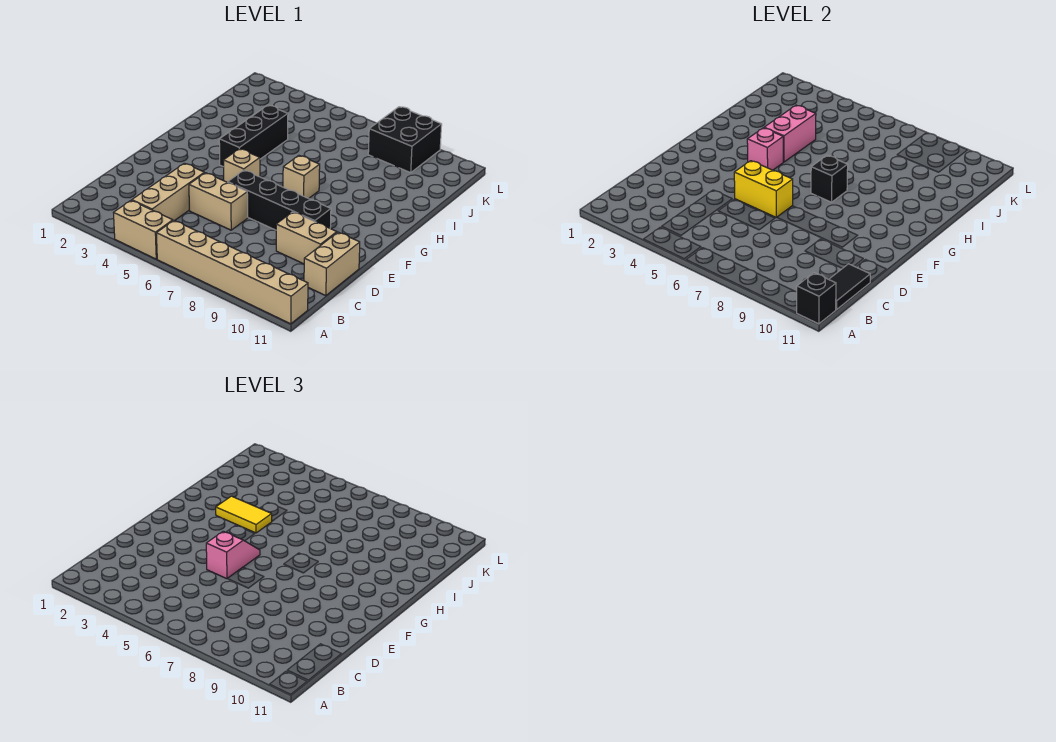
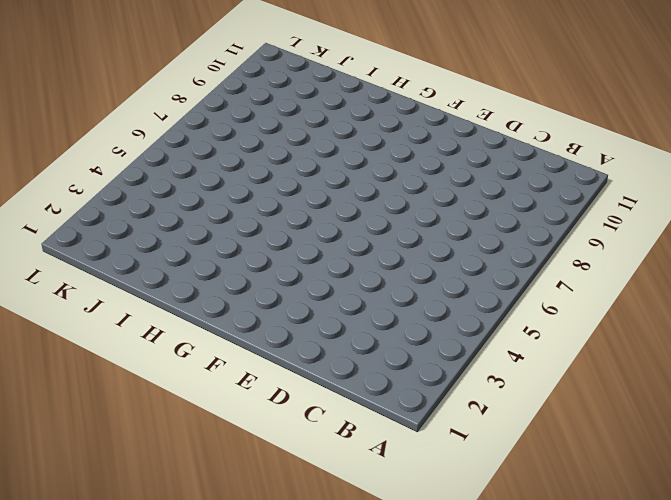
none -> tan 1x2 brick [114,200,173,259]
none -> tan 1x6 brick [156,220,308,324]
none -> tan 1x3 brick [132,163,204,221]

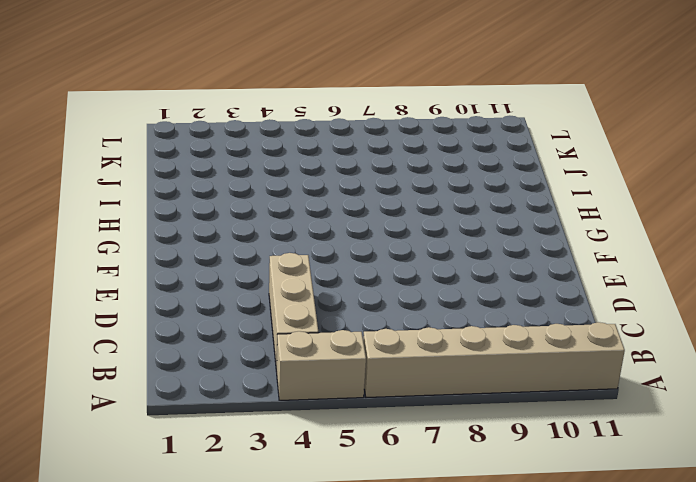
none -> tan 1x2 brick [304,232,360,296]
none -> tan 1x2 brick [189,173,248,230]
none -> tan 1x2 brick [276,212,337,264]

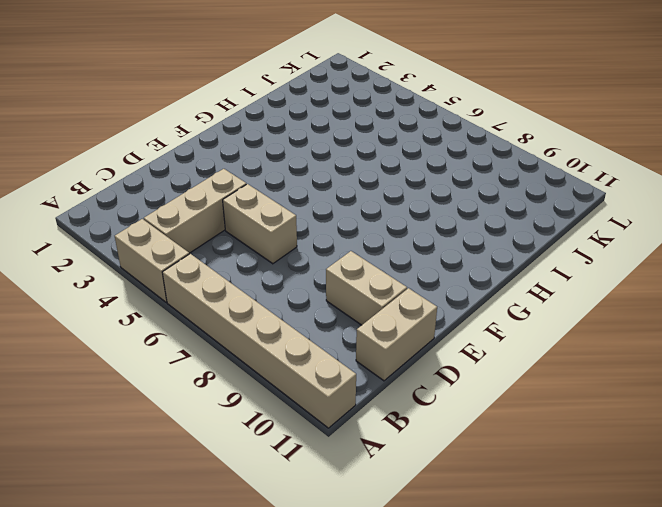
none -> black 1x4 brick [228,170,331,230]
none -> tan 1x1 brick [224,149,260,182]
none -> black 1x3 brick [219,105,288,167]

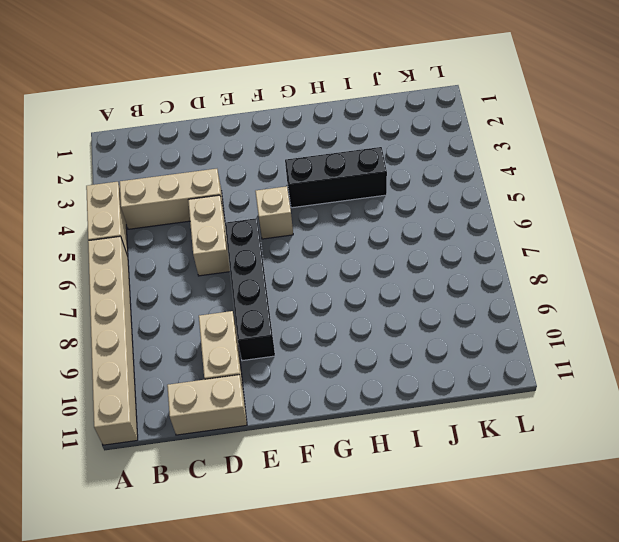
none -> tan 1x1 brick [283,156,320,199]
none -> black 2x2 brick [368,107,442,173]
none -> black 1x1 brick [797,273,836,324]

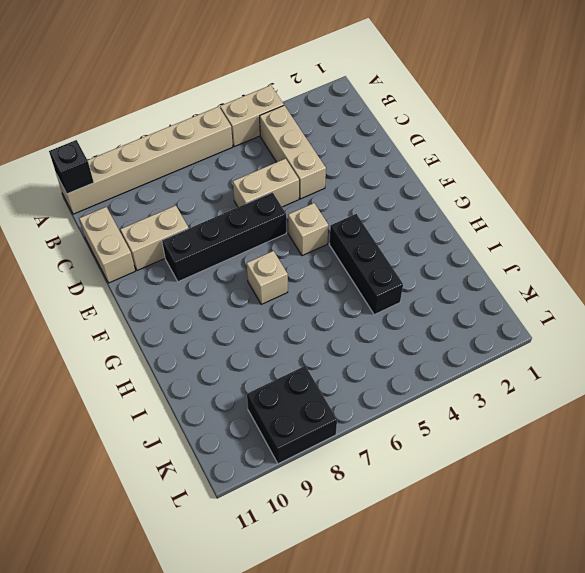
none -> black 1x2 tile [829,264,870,310]
none -> yellow 1x2 brick [734,161,793,218]
none -> pink 1x1 brick [747,128,783,170]

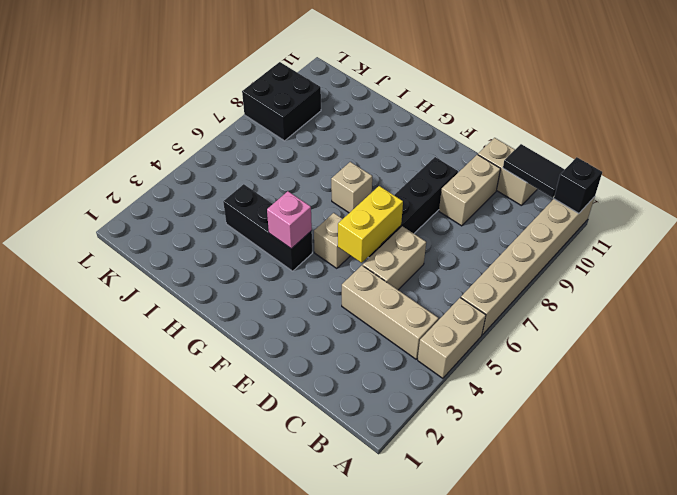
none -> black 1x1 brick [811,156,848,202]
none -> pink 1x2 brick [764,105,816,162]
none -> pink 1x2 slope [206,531,260,579]

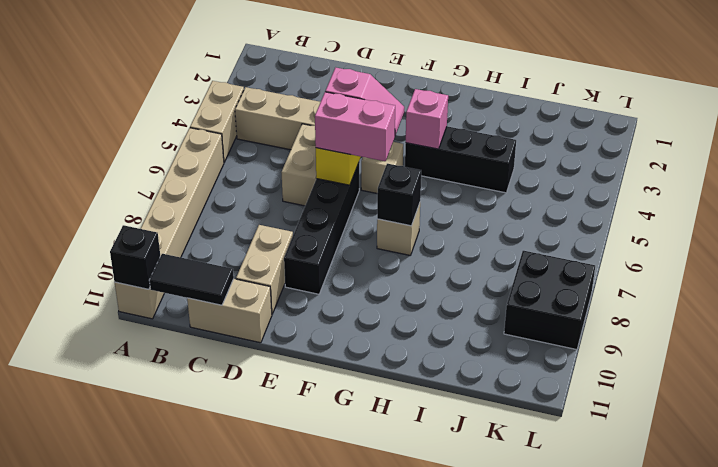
pink 1x2 brick [315,92,395,161] -> pink 1x2 brick moved to [764,105,816,162]
none -> yellow 1x2 tile [216,496,272,533]

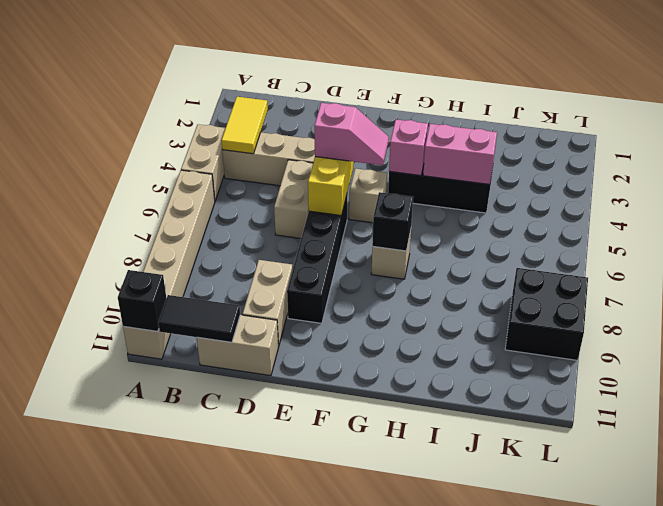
yellow 1x2 tile [222,97,268,154] -> yellow 1x2 tile moved to [216,496,272,533]

